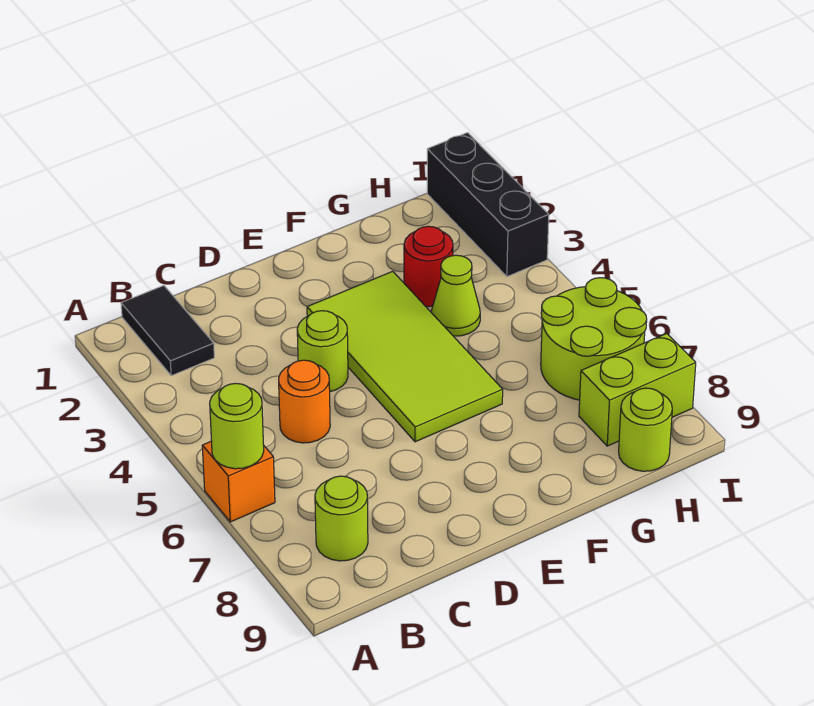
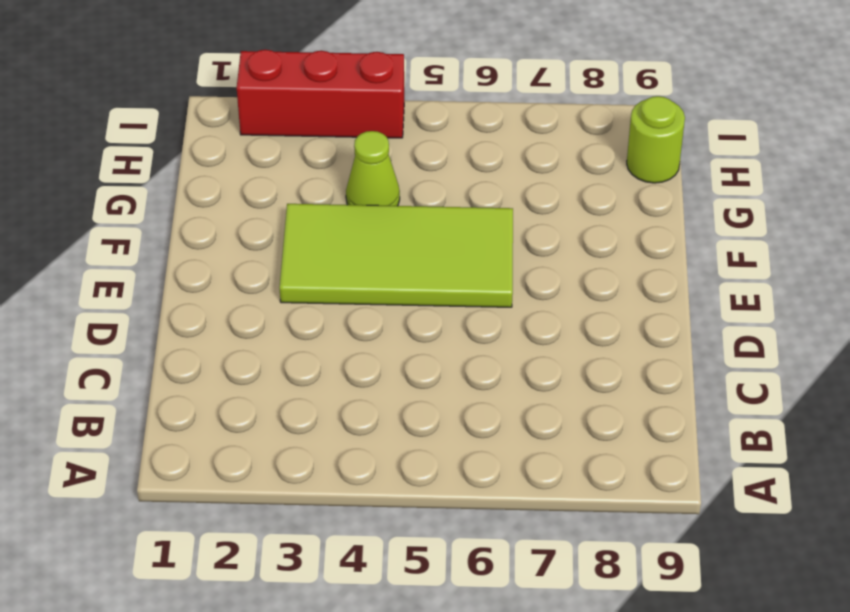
red 1x3 brick [237,50,404,138] -> black 1x3 brick [427,133,549,277]
none -> orange 1x1 brick [202,441,275,522]
none -> black 1x2 tile [121,286,214,376]
none -> lime 1x1 round brick [315,476,368,561]

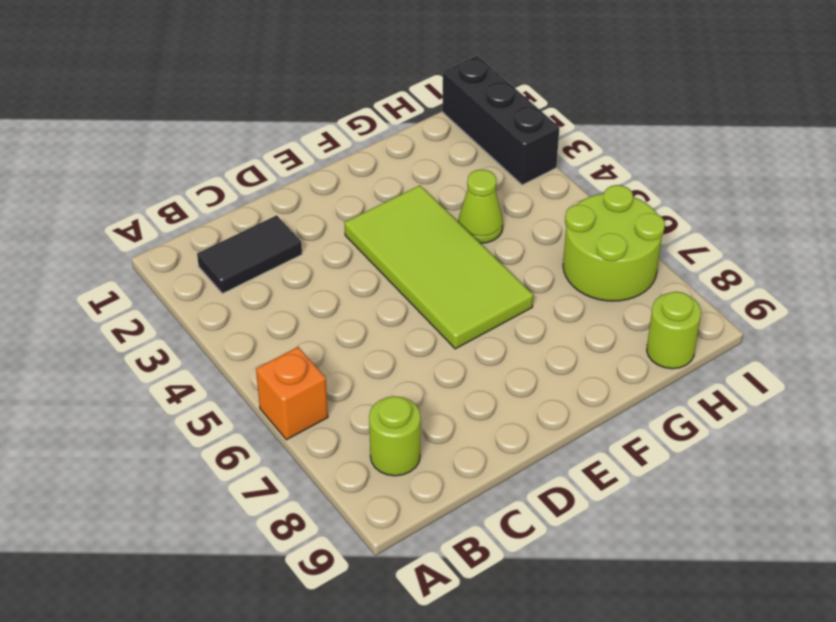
black 1x2 tile [197,215,302,293] -> black 1x2 tile turned to [121,286,214,376]
none -> orange 1x1 round brick [279,360,330,443]
none -> lime 1x1 round brick [297,311,348,392]
none -> red 1x1 round brick [404,226,453,307]

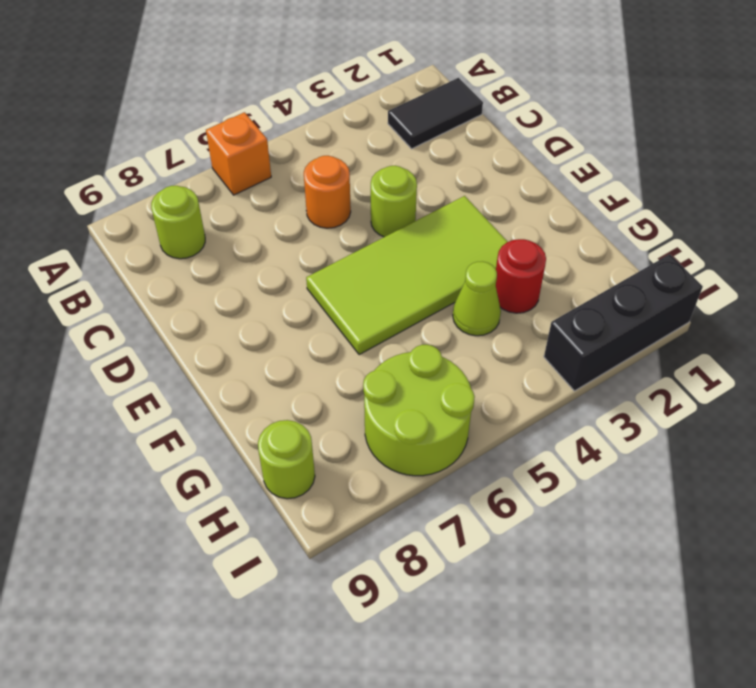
none -> lime 1x2 brick [579,333,696,446]
none -> lime 1x1 round brick [210,383,264,469]

